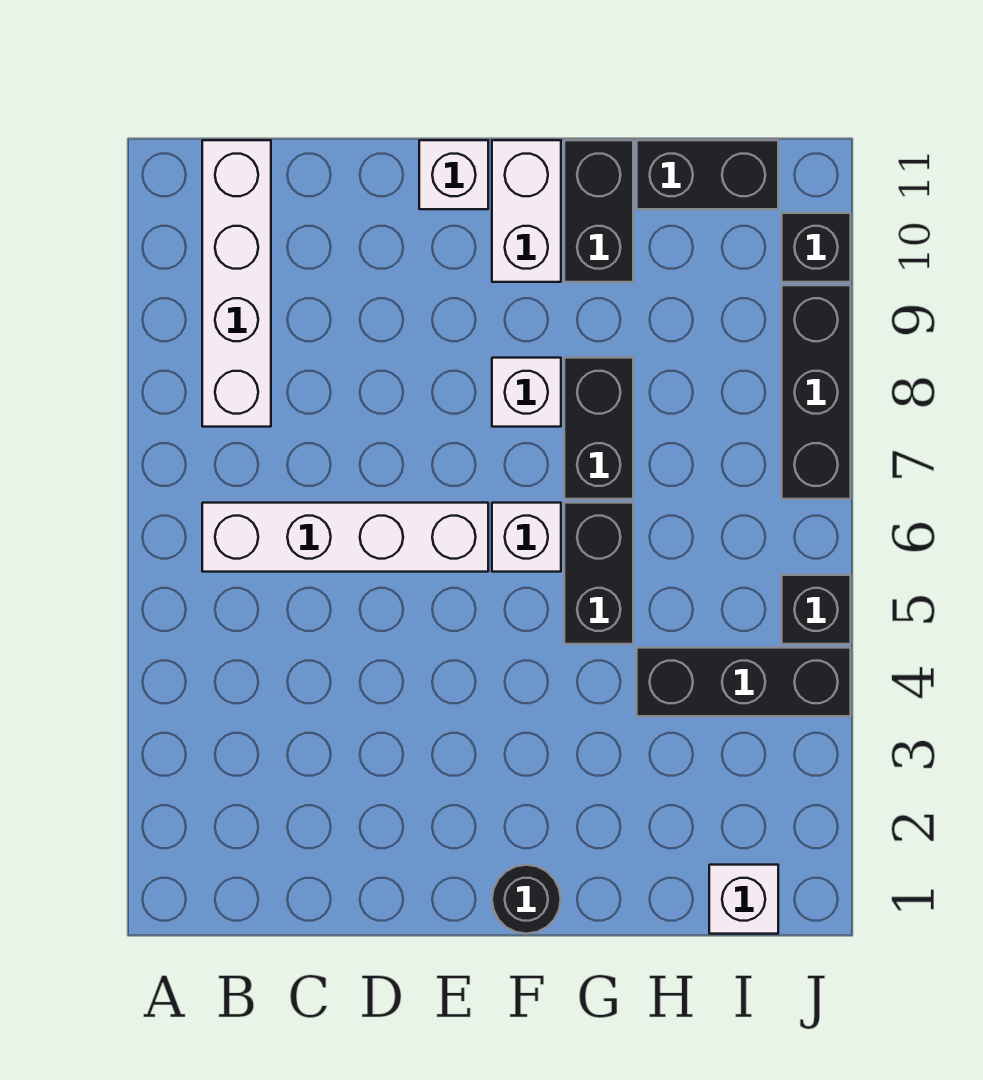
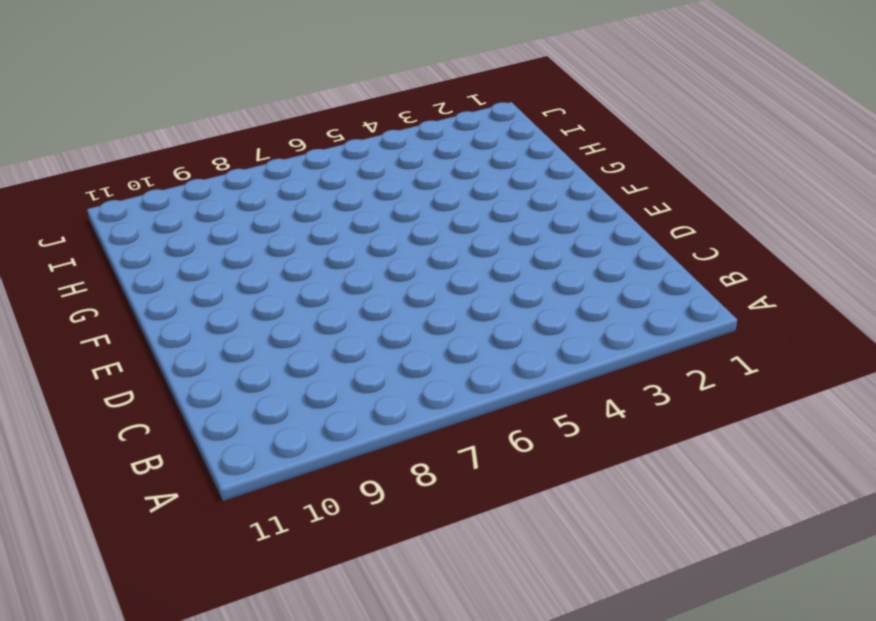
none -> white 1x4 brick [202,503,488,572]
none -> white 1x4 brick [202,140,271,427]
none -> white 1x1 brick [419,140,488,209]

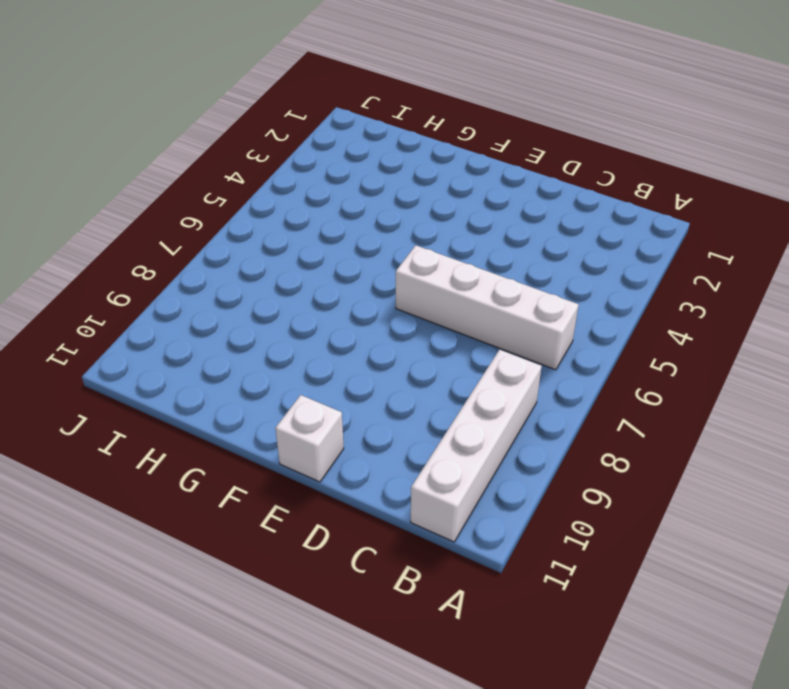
none -> black 1x1 round brick [492,865,561,934]
none -> white 1x1 brick [492,503,561,572]
none -> white 1x1 brick [492,358,561,427]

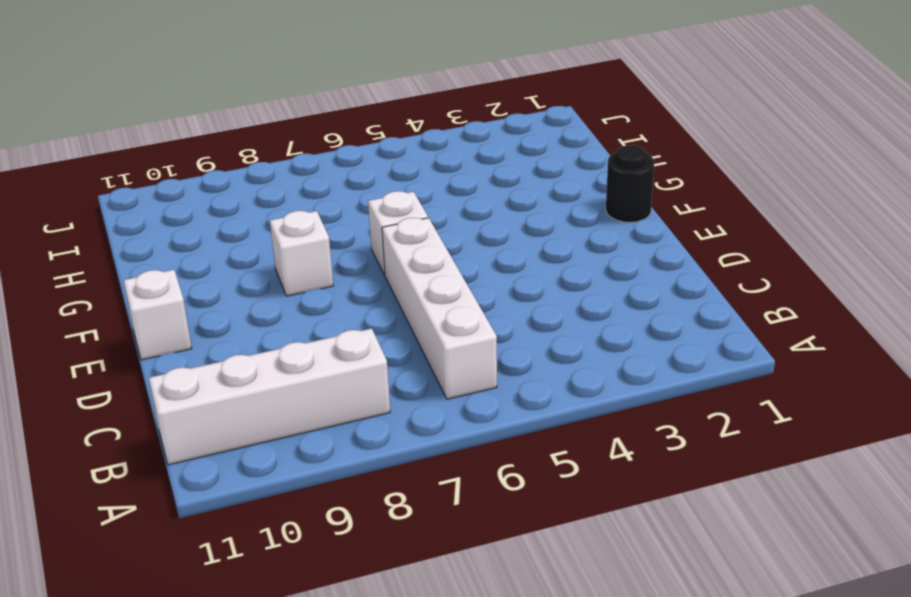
none -> white 1x2 brick [492,140,561,282]
none -> black 1x2 brick [564,503,633,644]
none -> black 1x2 brick [564,358,633,499]

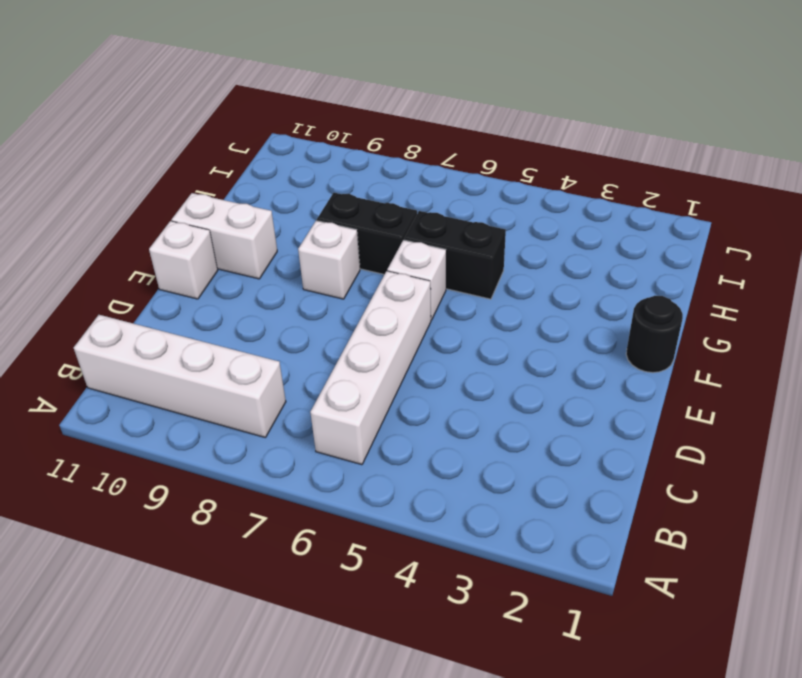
none -> black 1x2 brick [564,140,633,282]
none -> black 1x3 brick [637,648,851,716]
none -> black 1x2 brick [637,140,778,209]

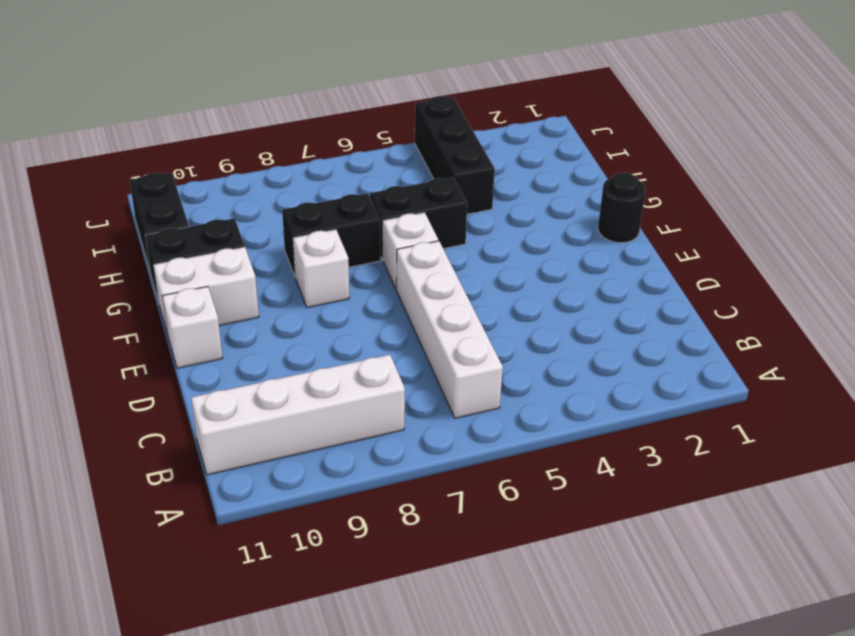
none -> white 1x1 brick [709,865,778,934]
none -> black 1x1 brick [782,575,851,644]
none -> black 1x3 brick [782,285,851,499]

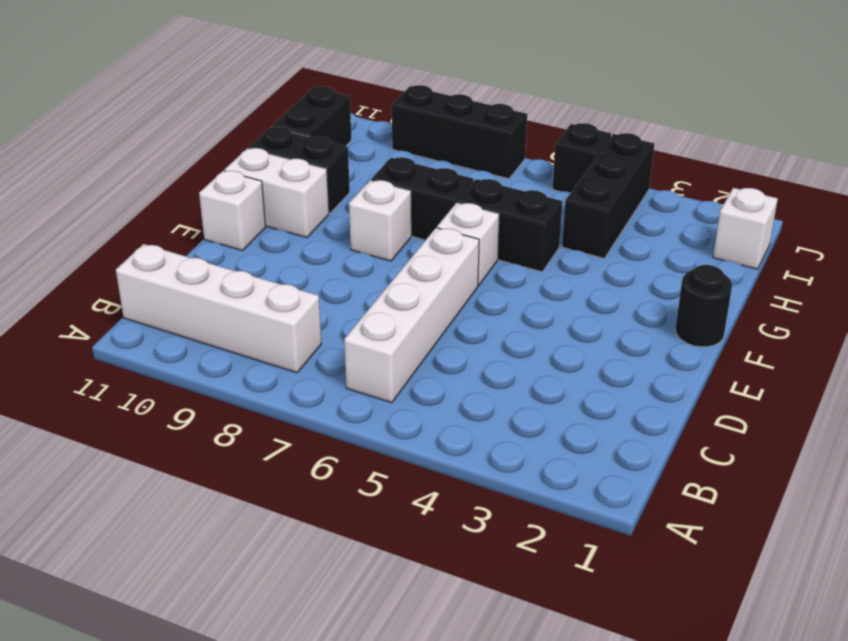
none -> black 1x1 brick [782,213,851,282]

